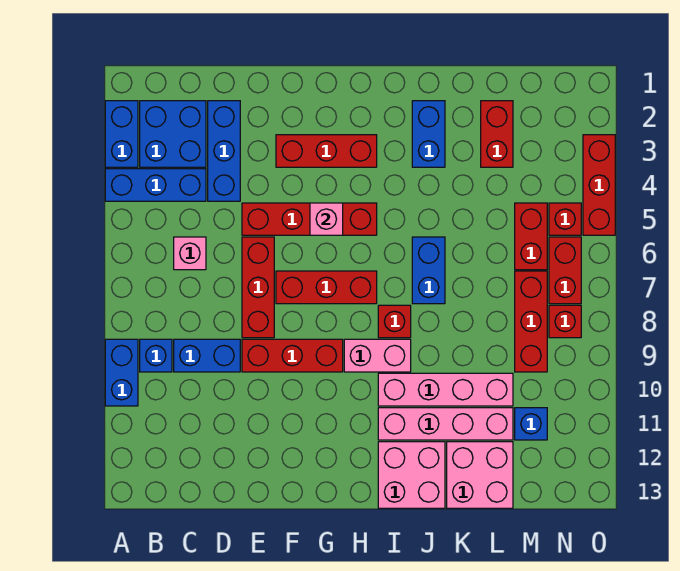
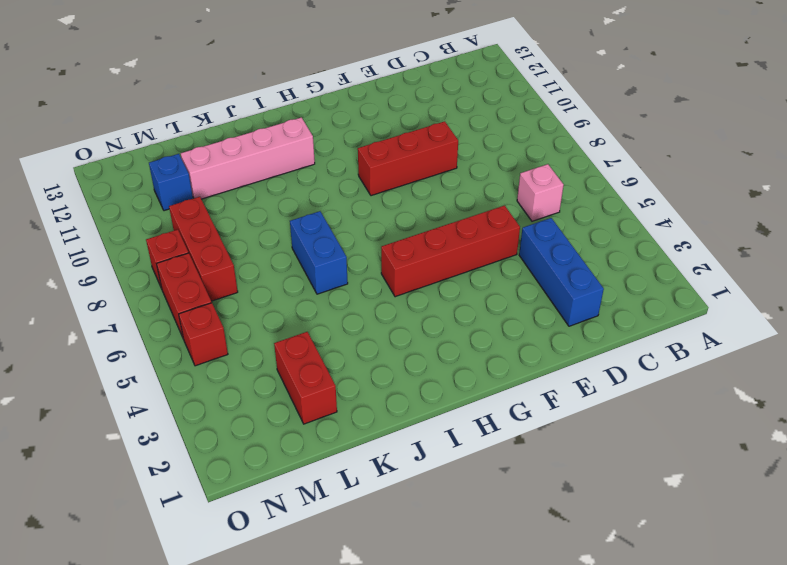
none -> blue 1x2 brick [105,101,138,167]
none -> blue 1x3 brick [105,169,206,201]
none -> blue 1x2 brick [105,339,138,406]
none -> blue 2x2 brick [140,101,206,167]

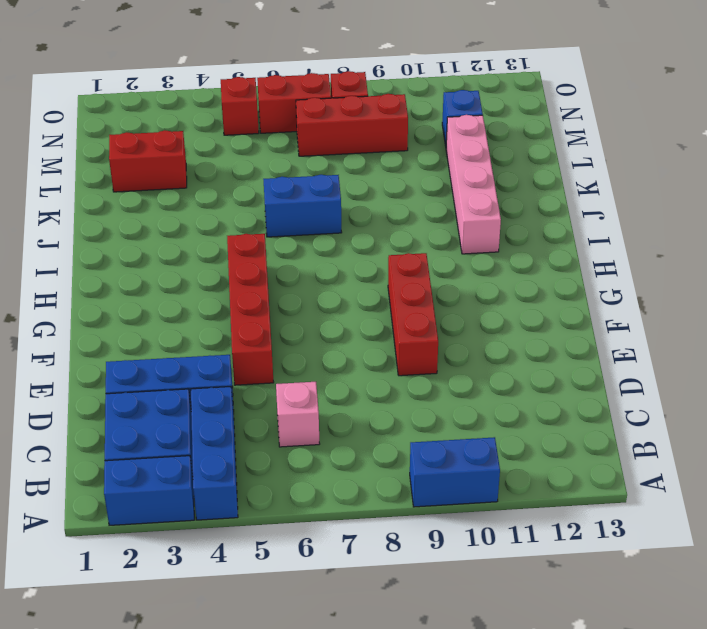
none -> blue 1x1 brick [140,339,172,372]
none -> blue 1x2 brick [174,339,240,372]
none -> red 1x3 brick [242,237,274,338]
none -> red 1x3 brick [276,135,377,167]

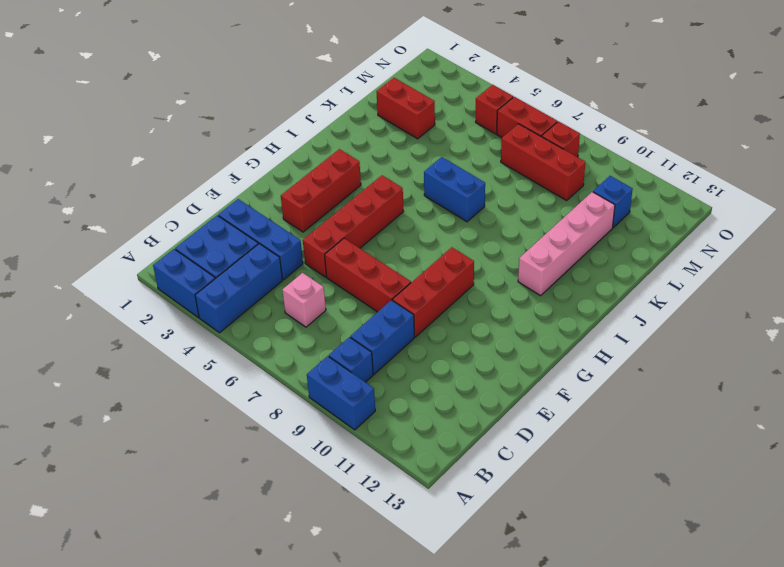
none -> red 1x3 brick [276,271,377,304]
none -> pink 1x2 brick [344,339,411,372]
none -> red 1x1 brick [378,305,411,338]
none -> pink 1x4 brick [378,373,513,406]

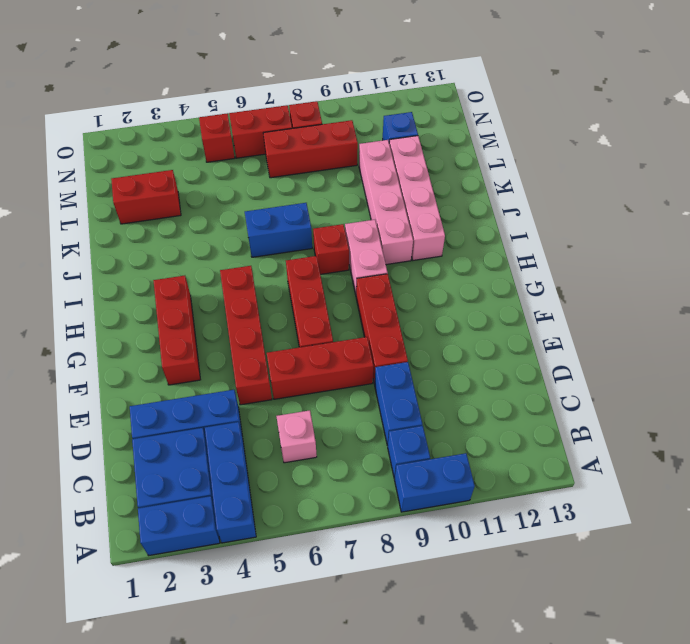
none -> pink 2x2 brick [378,442,445,508]
none -> blue 1x2 brick [412,101,445,167]
none -> pink 2x2 brick [447,442,513,508]
none -> red 1x2 brick [515,203,547,270]

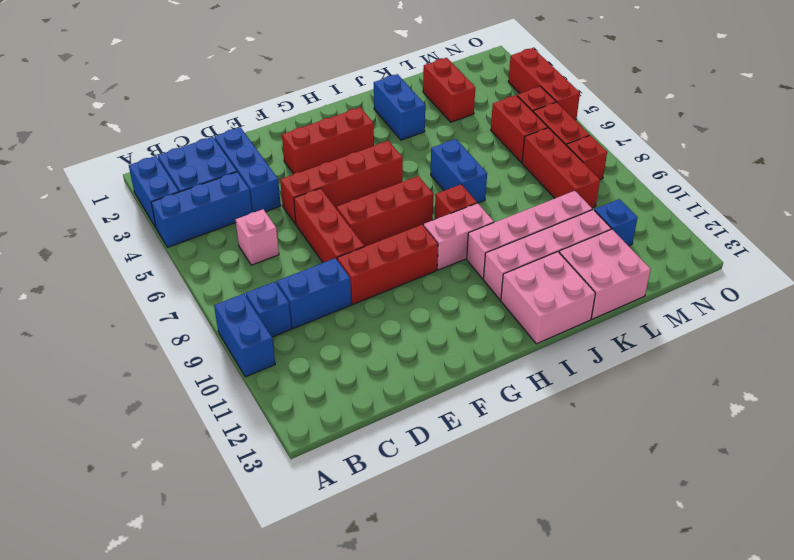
none -> pink 1x1 brick [310,203,343,235]

